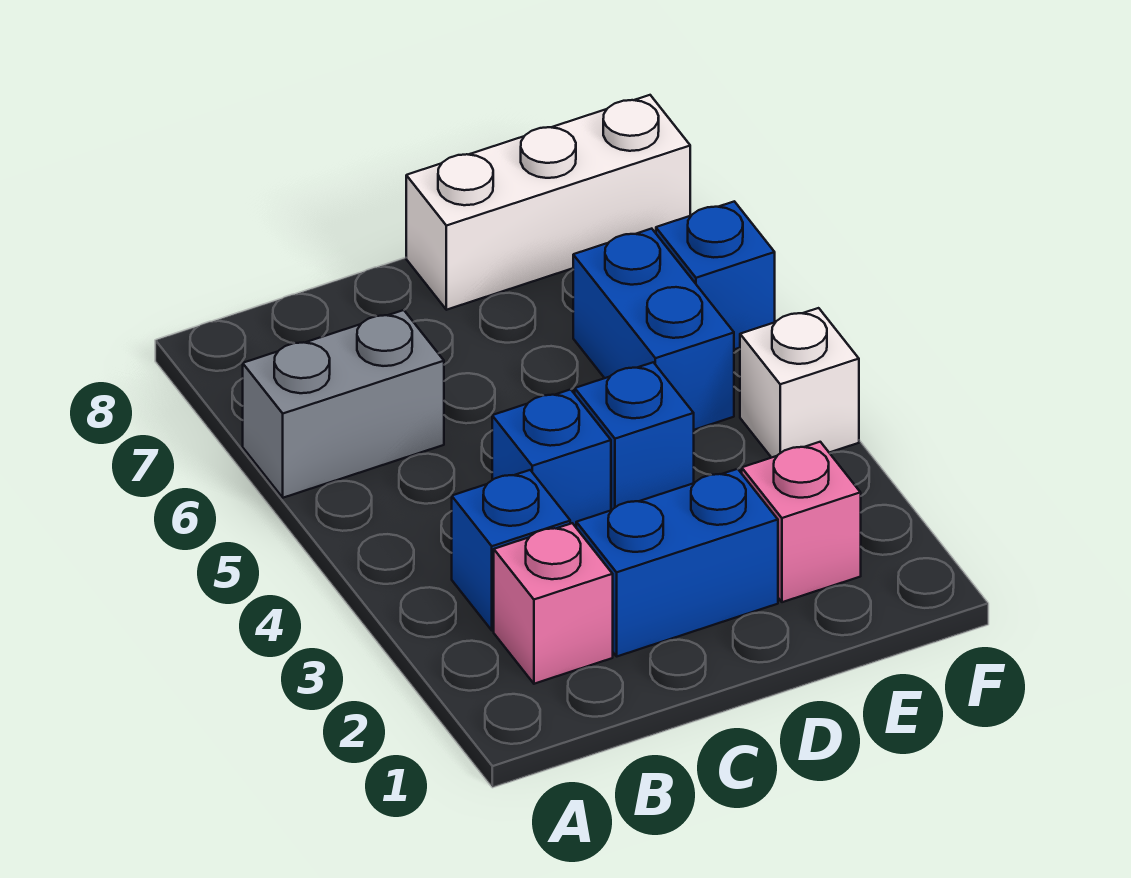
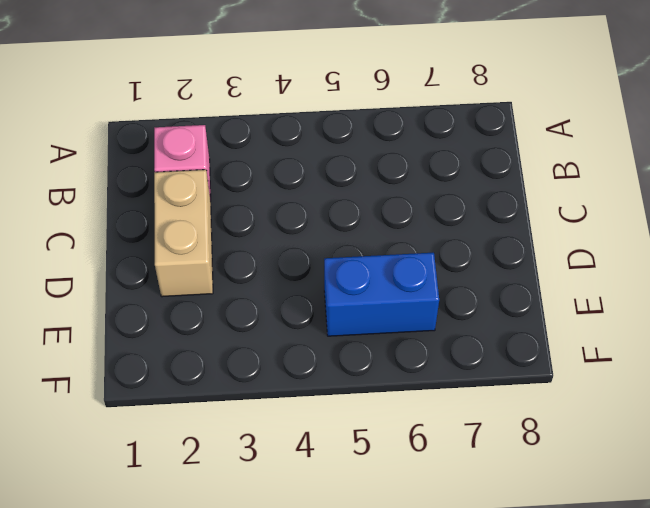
tan 1x2 brick [154,170,213,297] -> blue 1x2 brick [576,469,778,656]
none -> grey 1x2 brick [243,310,444,498]
none -> blue 1x1 brick [452,470,570,630]

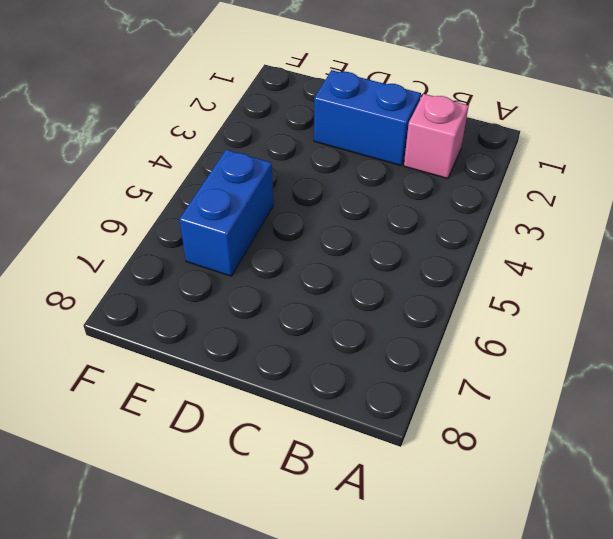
none -> grey 1x2 brick [243,310,444,498]
none -> blue 1x1 brick [452,470,570,630]

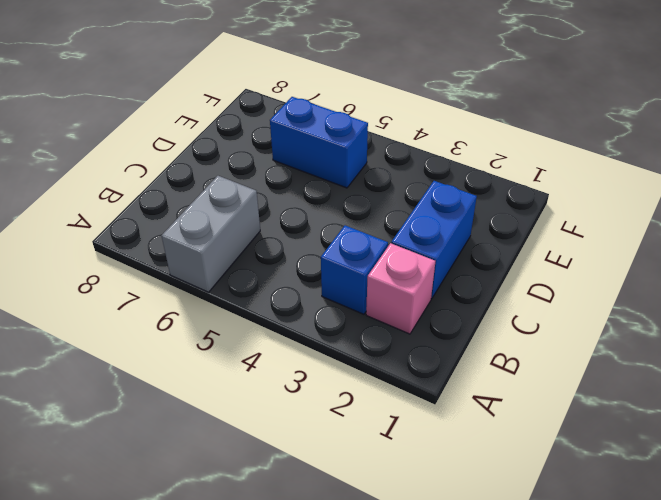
none -> blue 1x1 brick [492,389,611,527]
none -> blue 1x1 brick [575,362,694,510]

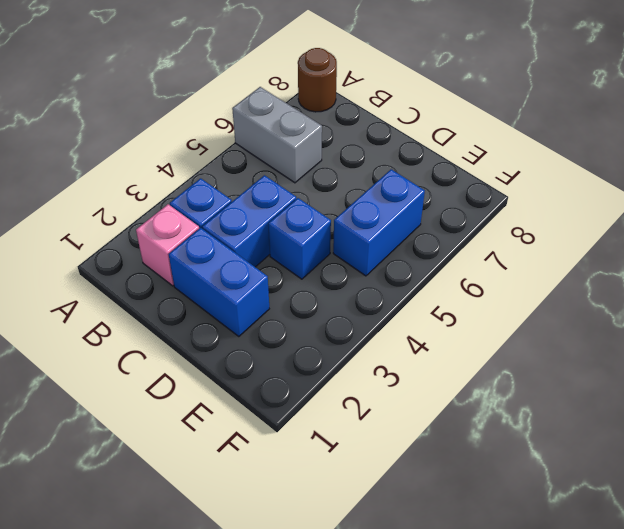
brown 1x1 round brick [298,48,337,112] -> none
blue 1x2 brick [202,175,296,267] -> blue 1x1 brick [492,389,611,527]
none -> white 1x3 brick [406,95,690,310]
none -> pink 1x1 brick [742,442,861,602]

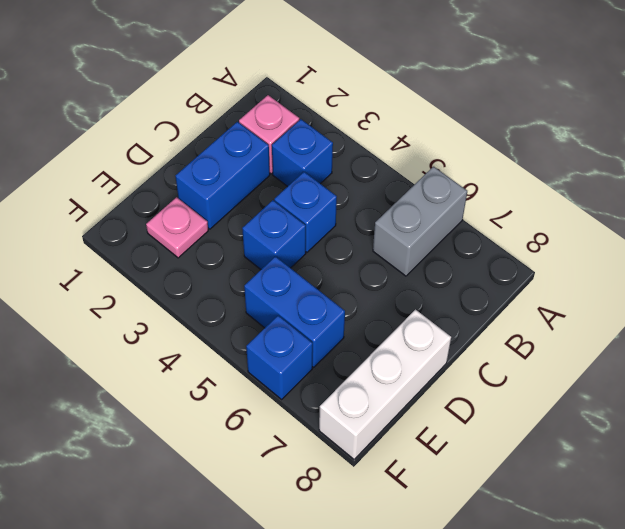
pink 1x1 plate [146,197,208,258] -> pink 1x1 brick [742,442,861,602]
none -> white 1x1 brick [740,308,859,458]

